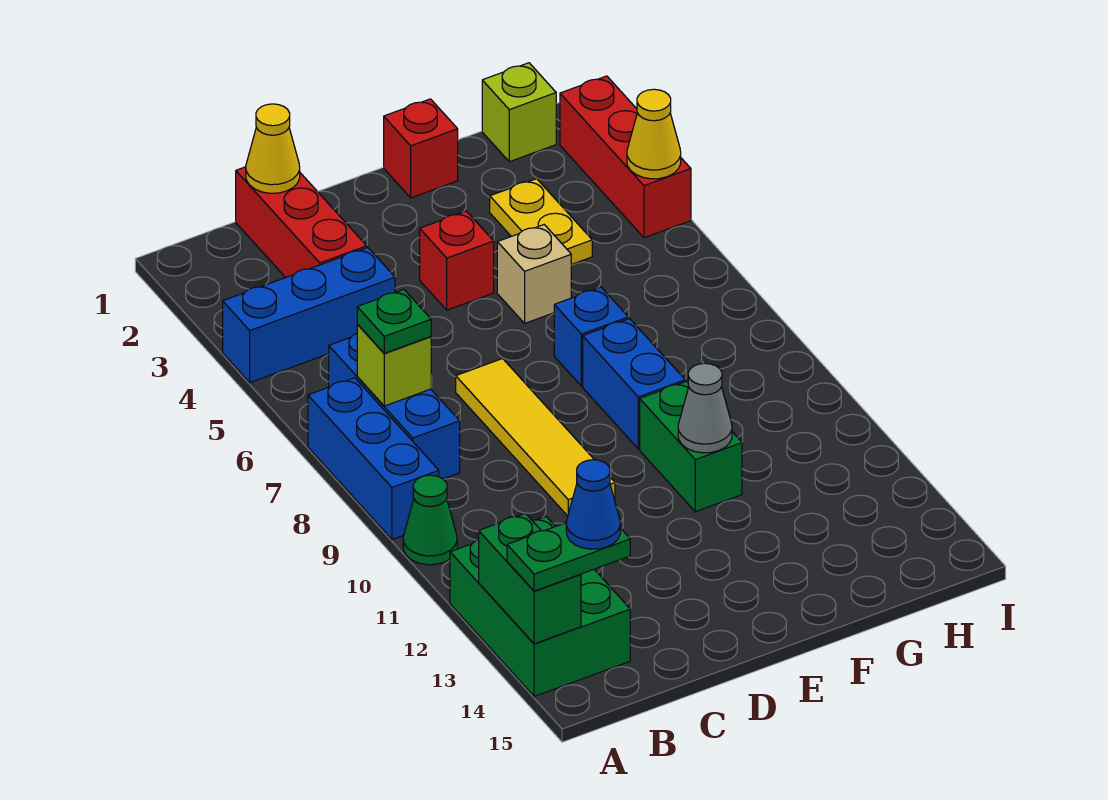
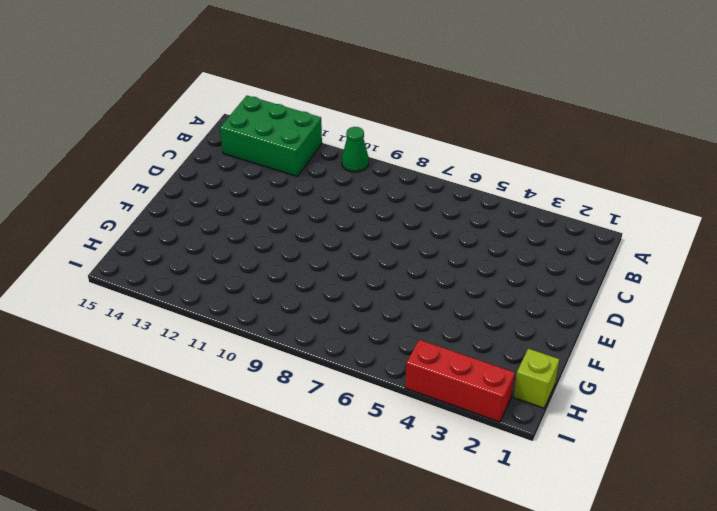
none -> blue 1x3 brick [223,248,395,383]
none -> blue 1x3 brick [308,378,439,539]
none -> blue 1x3 brick [329,334,460,479]

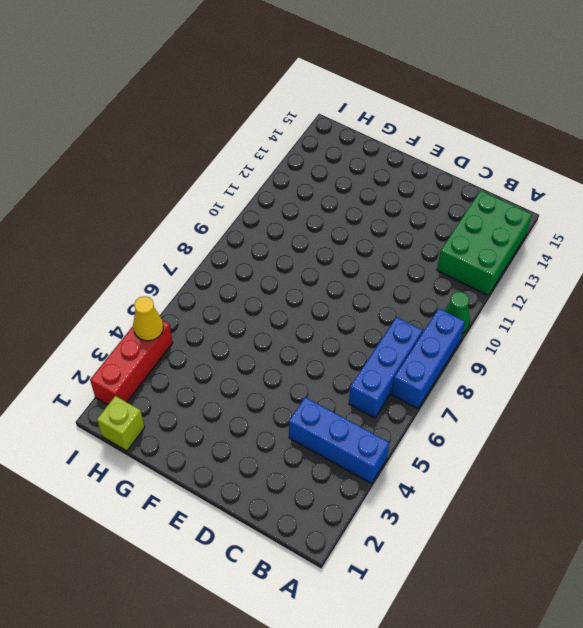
none -> red 1x3 brick [236,167,367,277]
none -> yellow 1x4 tile [456,359,615,516]
none -> red 1x1 brick [420,211,494,310]

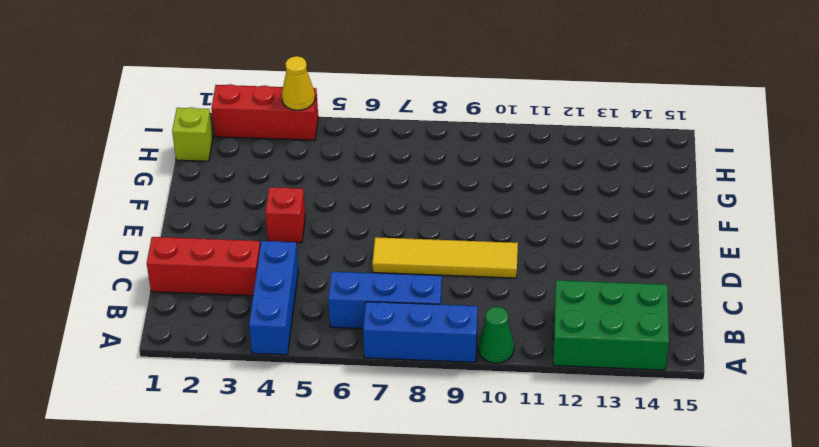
none -> red 1x1 brick [384,99,458,198]
none -> tan 1x1 brick [497,225,571,323]
none -> blue 1x1 brick [554,287,628,386]

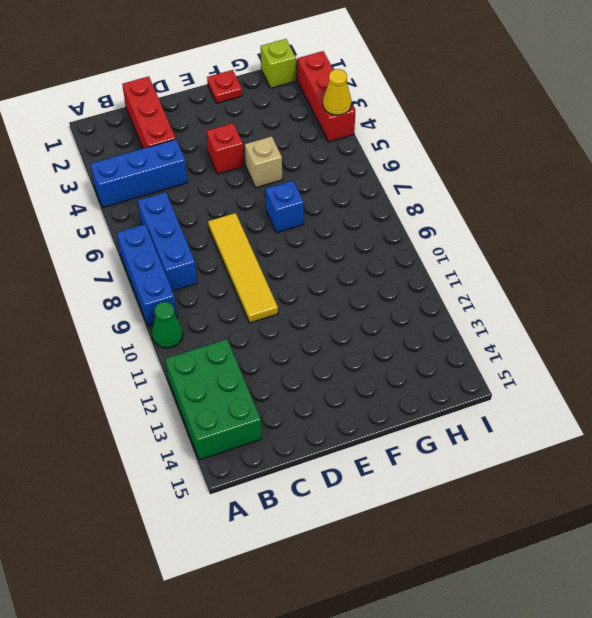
red 1x1 plate [207,70,242,103] -> red 1x1 brick [384,99,458,198]
none -> blue 1x2 brick [583,319,685,449]
none -> green 1x2 brick [640,381,742,512]
none -> yellow 1x2 plate [490,179,592,265]

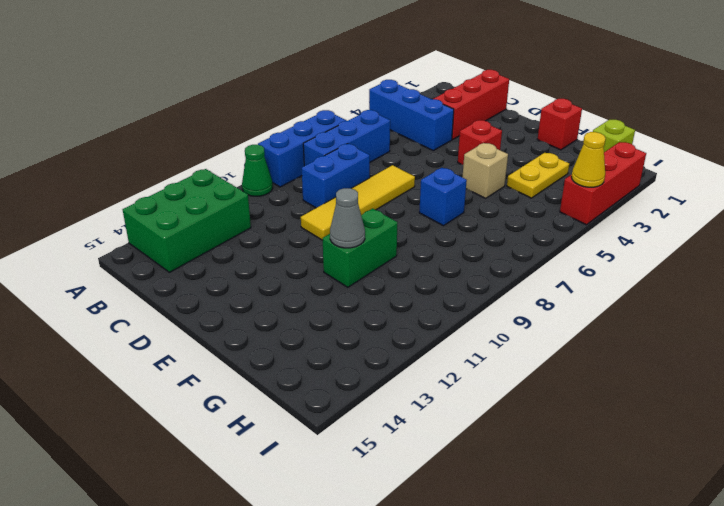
blue 1x2 brick [302,144,370,208] -> blue 1x2 brick moved to [583,319,685,449]
none -> green 1x2 brick [479,513,581,644]
none -> lime 1x1 brick [357,324,431,406]
none -> yellow 1x1 cone [246,104,300,193]

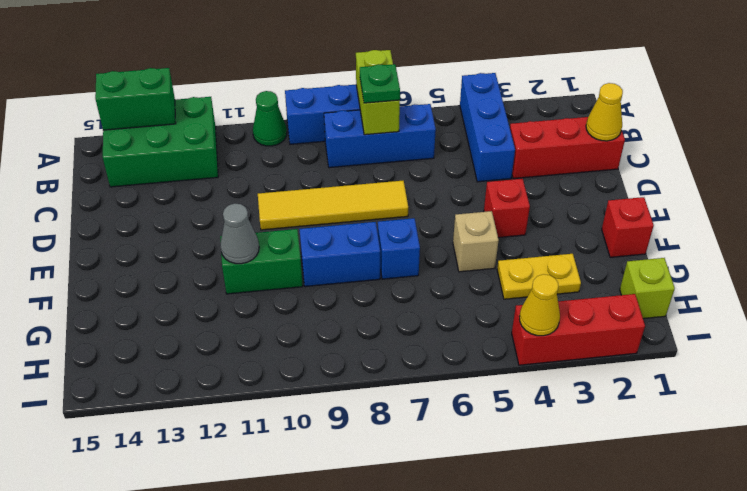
lime 1x2 brick [356,50,400,135] -> lime 1x1 brick [357,324,431,406]
none -> green 1x2 plate [507,523,630,591]
none -> blue 1x1 cone [566,460,620,549]

